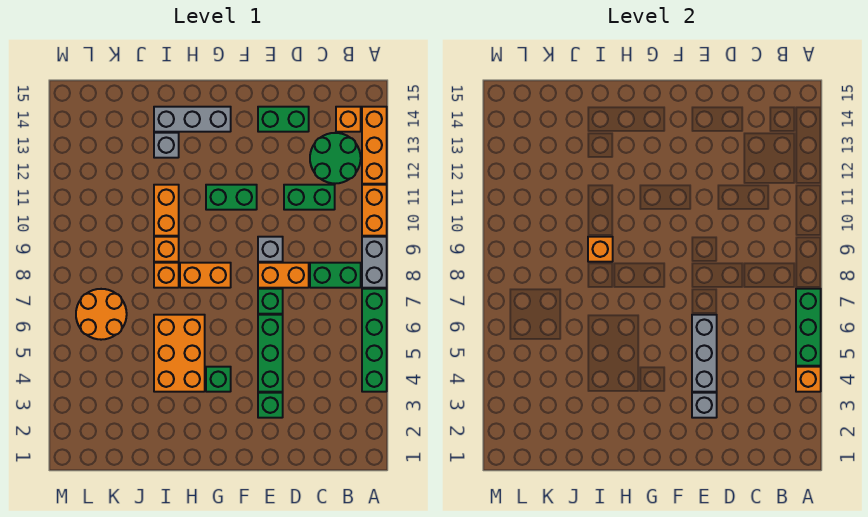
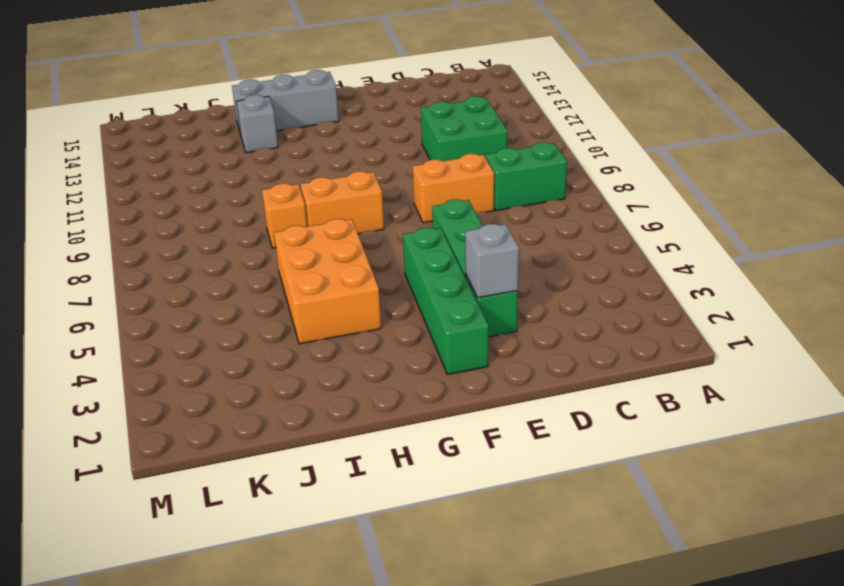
green 2x2 brick [421,96,507,161] -> green 1x2 brick [284,185,335,210]
green 1x4 brick [403,228,489,374] -> green 1x4 brick moved to [362,289,387,392]
none -> grey 1x2 brick [362,237,387,288]
none -> orange 1x2 brick [362,185,387,236]
none -> orange 1x3 brick [362,107,387,184]

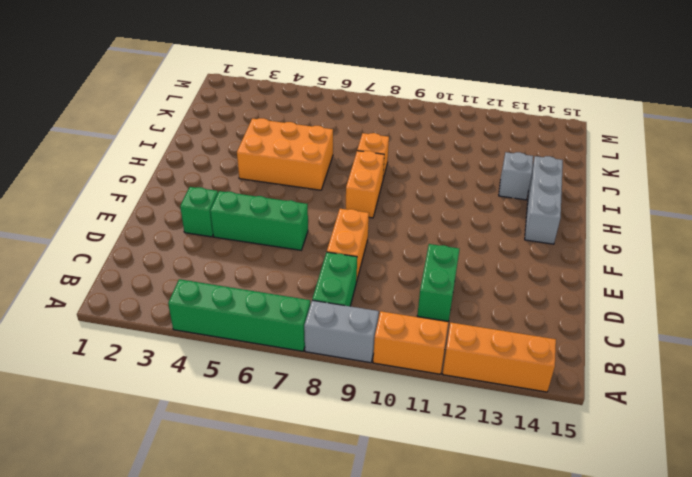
none -> green 2x2 round brick [310,133,361,184]
none -> orange 1x1 brick [336,107,361,132]
none -> green 1x2 brick [258,107,309,132]

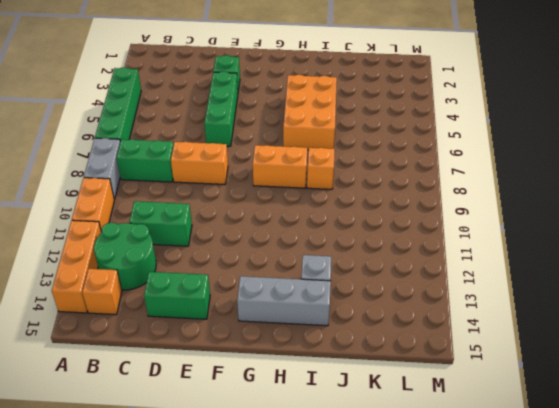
none -> green 1x1 brick [258,289,283,314]
none -> grey 1x1 brick [258,237,283,262]
none -> green 1x2 brick [206,185,257,210]

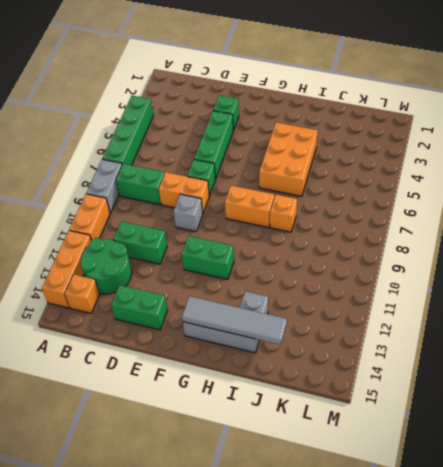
grey 1x4 tile [182,296,287,345] -> none
none -> green 1x1 brick [206,367,231,392]
none -> orange 1x1 brick [154,237,179,262]
none -> orange 1x2 brick [154,185,179,236]

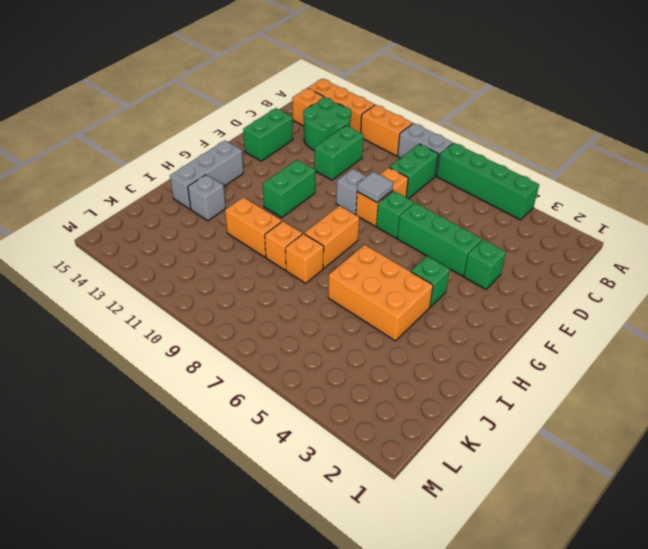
grey 1x1 tile [357,172,393,202] -> none
none -> orange 2x2 round brick [76,289,127,340]
none -> orange 1x1 brick [796,367,821,392]
none -> green 1x3 brick [796,289,821,366]

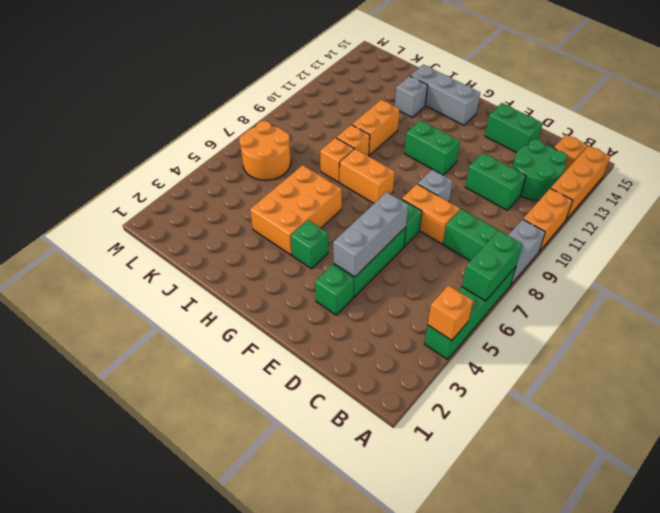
green 1x2 brick [462,230,523,301] -> green 1x3 brick [796,289,821,366]
none -> grey 1x1 brick [692,393,717,418]
none -> orange 1x1 brick [588,237,613,262]

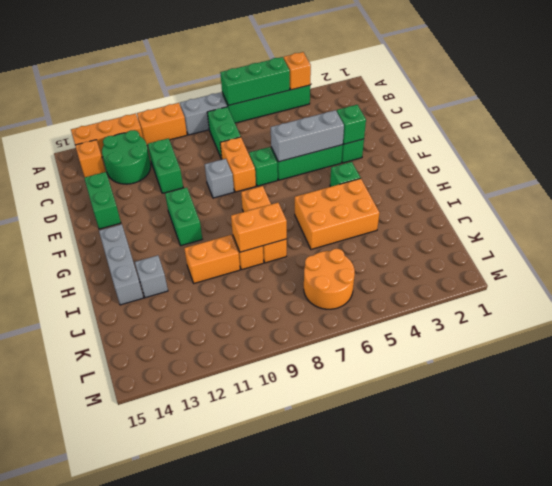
green 1x1 brick [337,105,366,144] -> grey 1x1 brick [692,393,717,418]
orange 1x2 brick [231,203,287,252] -> orange 1x1 brick [588,237,613,262]

